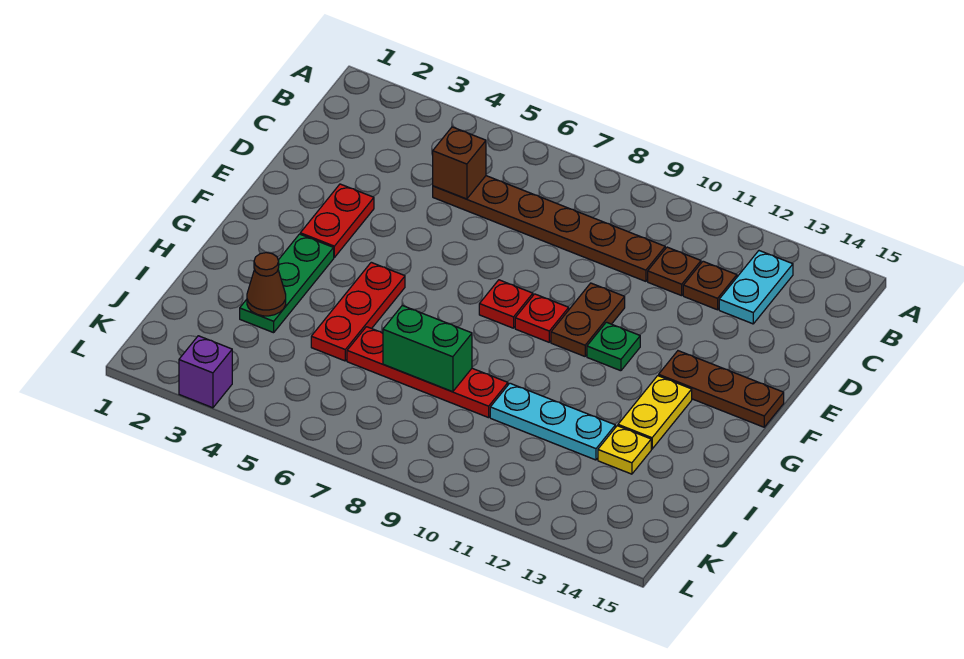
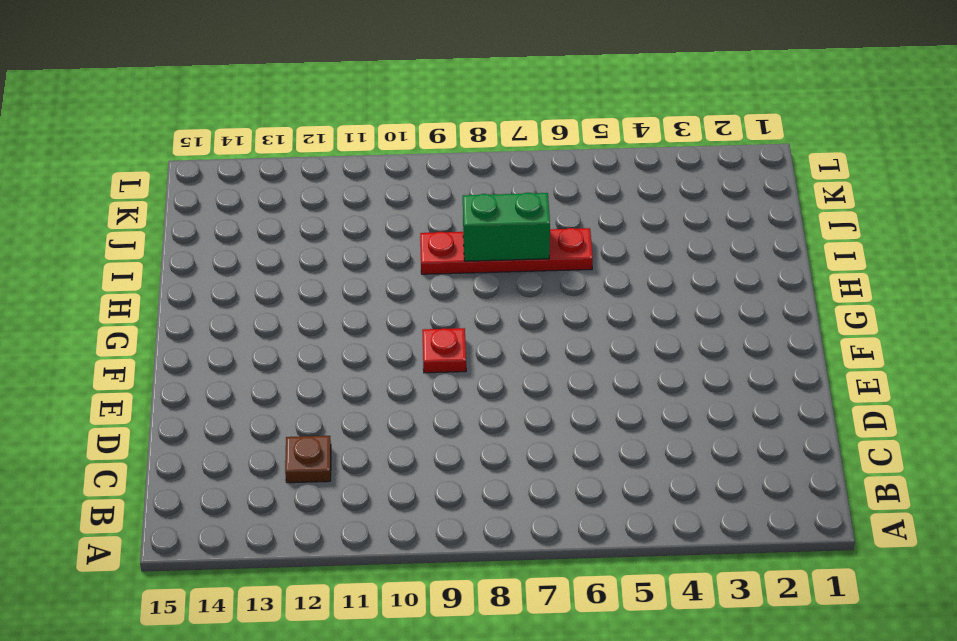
none -> cyan 1x2 plate [719,251,793,324]
none -> brown 1x6 plate [433,176,665,281]
none -> brown 1x1 plate [648,247,701,296]

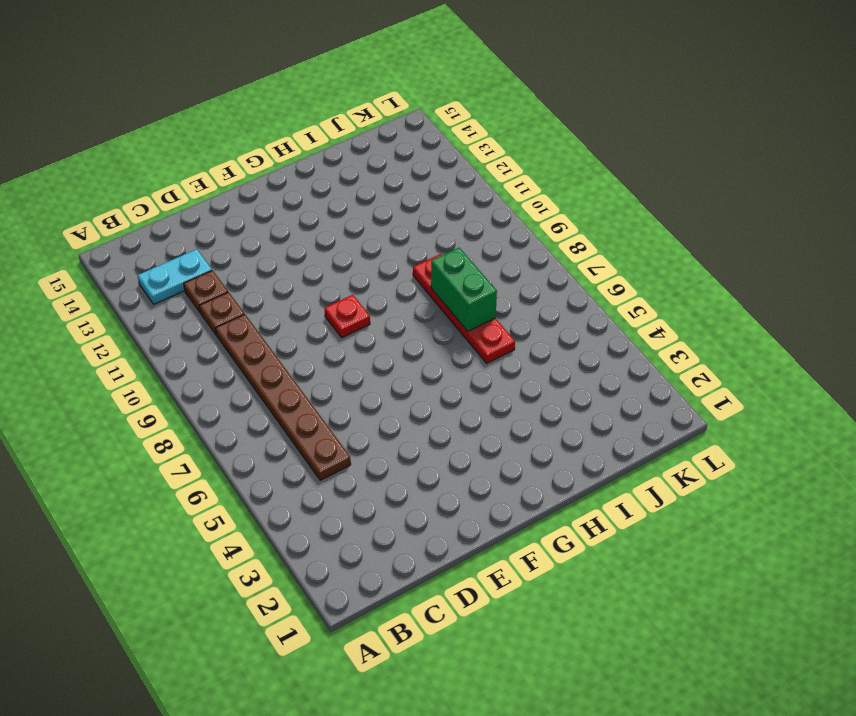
none -> red 1x2 plate [300,184,374,257]
none -> brown 1x2 plate [551,283,625,356]
none -> red 1x1 plate [479,280,533,328]

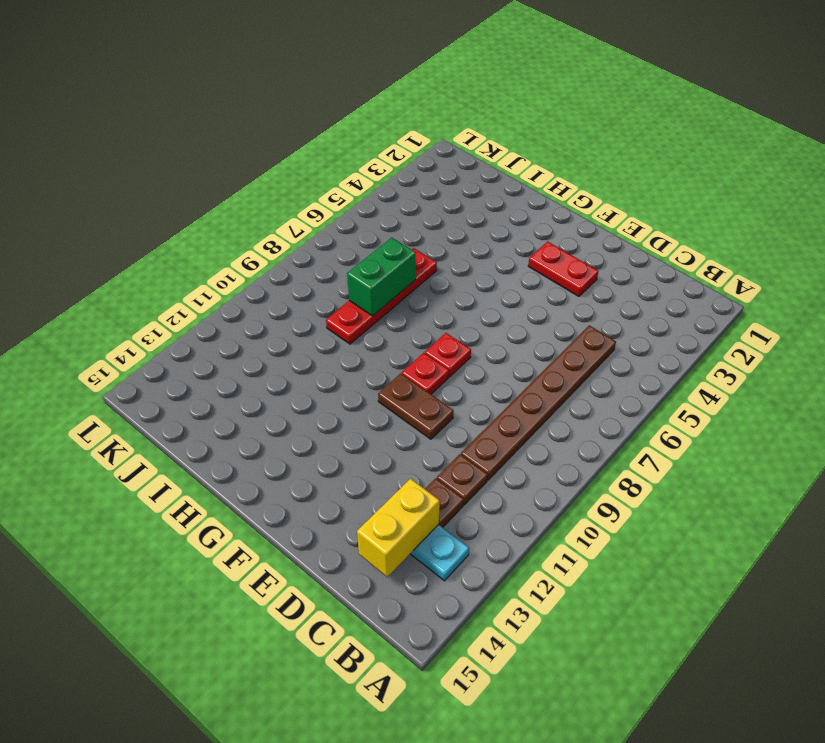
yellow 1x2 brick [357,479,440,577] -> none
none -> green 1x1 plate [587,322,640,371]
none -> brown 1x3 plate [659,351,784,427]
none -> green 1x3 plate [240,234,334,333]

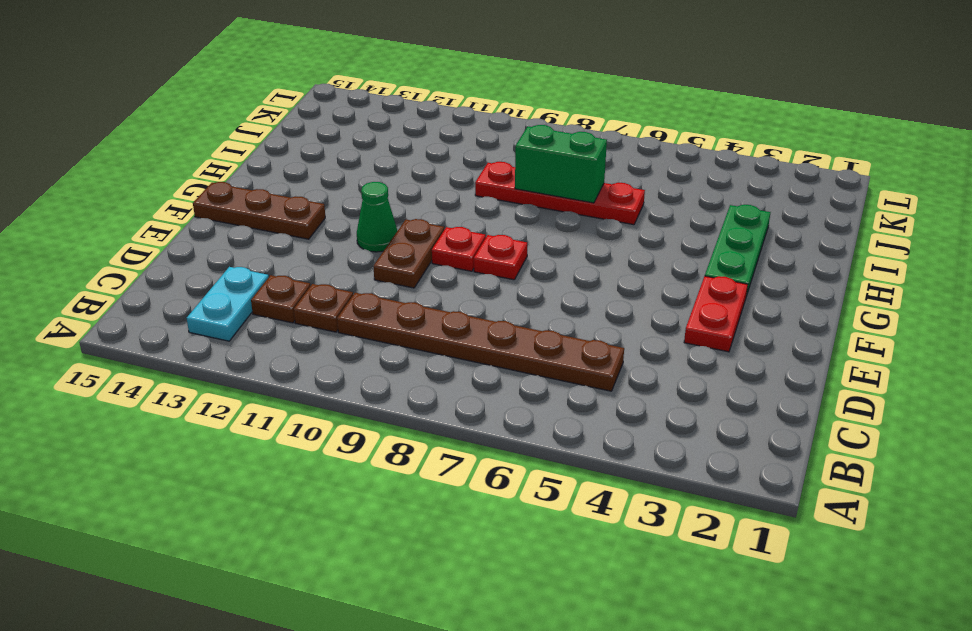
green 1x1 cone [357,182,397,252] -> green 1x1 plate [587,322,640,371]
none -> red 1x3 plate [311,262,405,361]
none -> yellow 1x2 plate [618,376,692,449]
none -> cyan 1x3 plate [490,383,615,460]

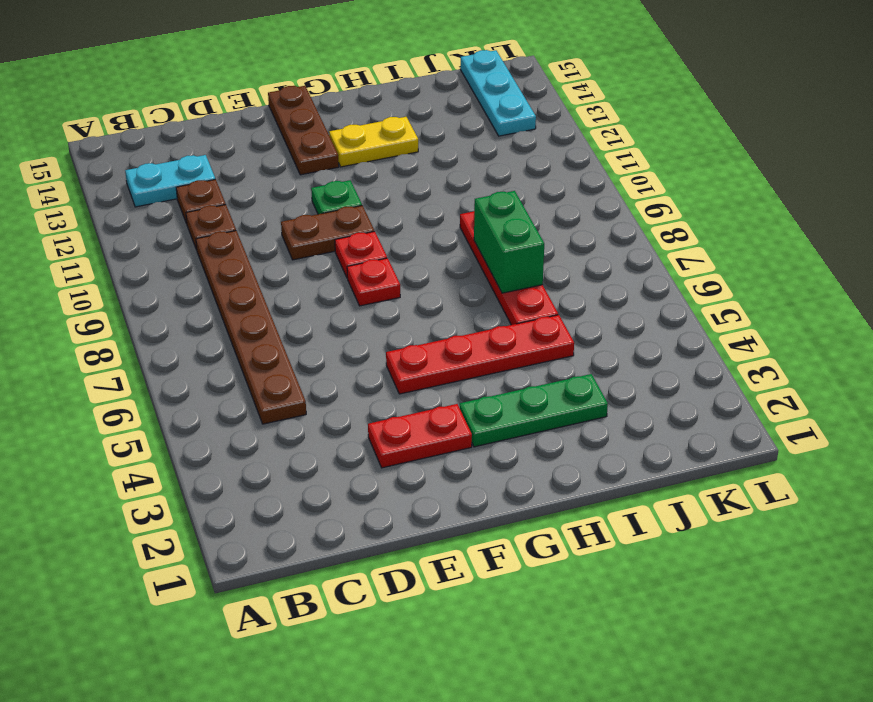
red 1x4 plate [386,315,574,394] -> red 1x3 plate [311,262,405,361]
cyan 1x3 plate [460,50,536,136] -> cyan 1x3 plate moved to [490,383,615,460]
none -> yellow 1x1 plate [598,426,651,474]
none -> purple 1x1 brick [179,336,232,408]
none -> brown 1x1 brick [433,127,486,199]

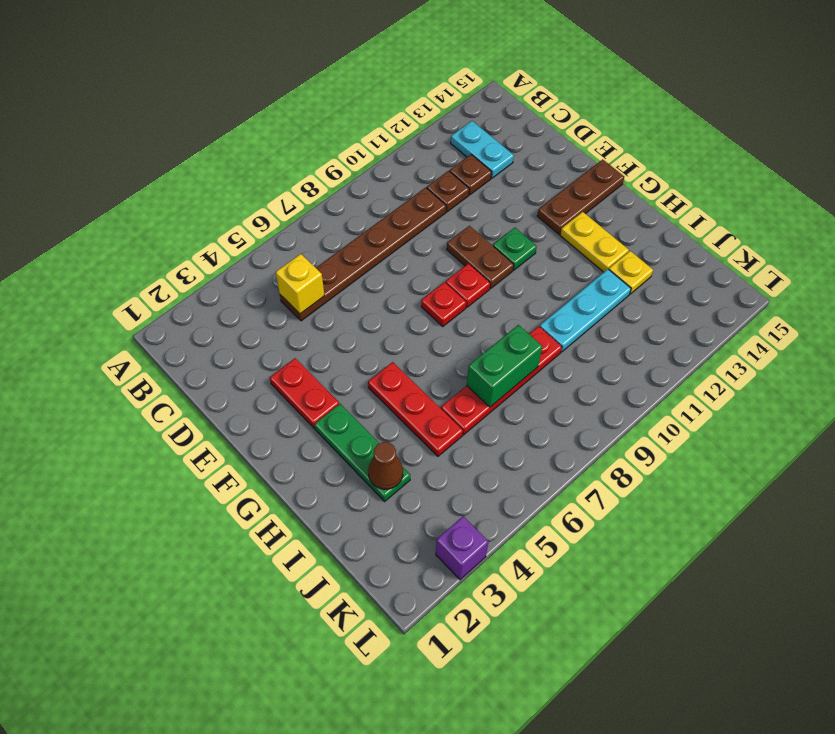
yellow 1x1 brick [276,254,325,314] -> brown 1x1 brick [433,127,486,199]

